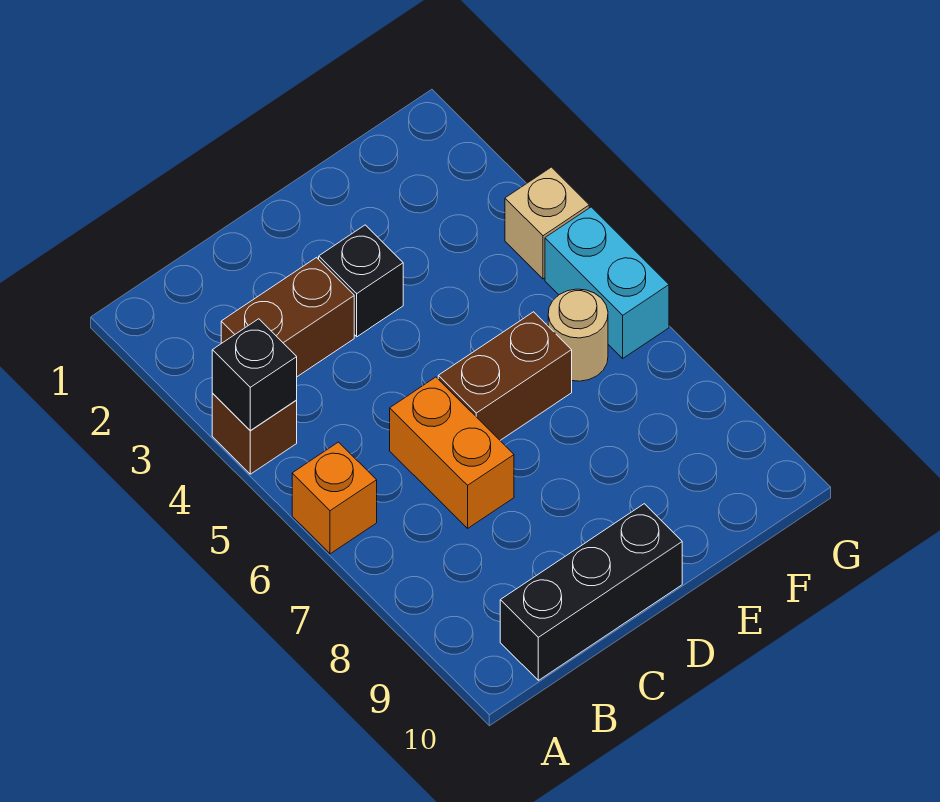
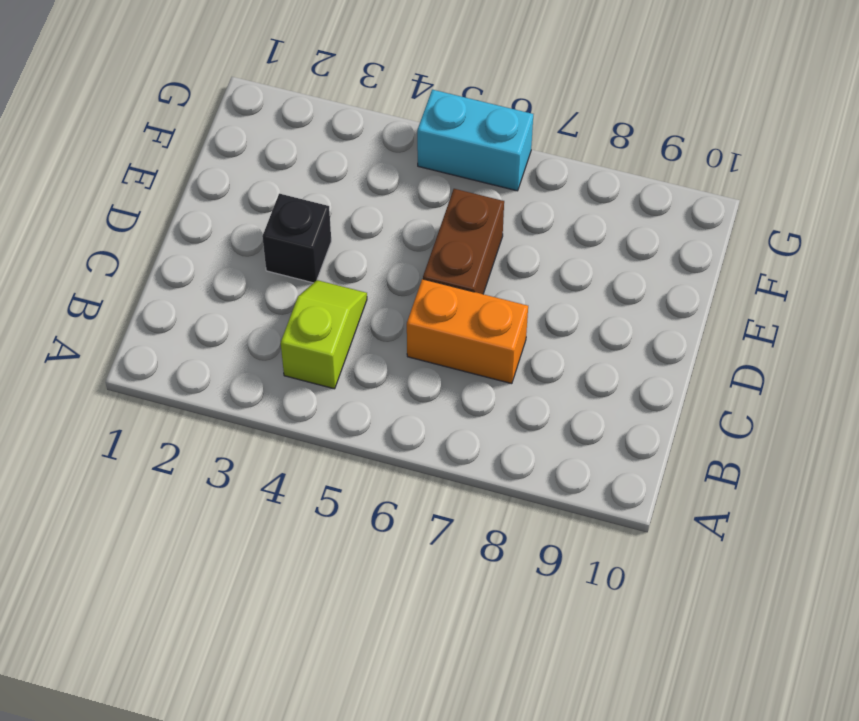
lime 1x2 slope [281,280,367,389] -> none
none -> brown 1x1 brick [212,394,297,474]
none -> orange 1x1 brick [292,442,377,554]

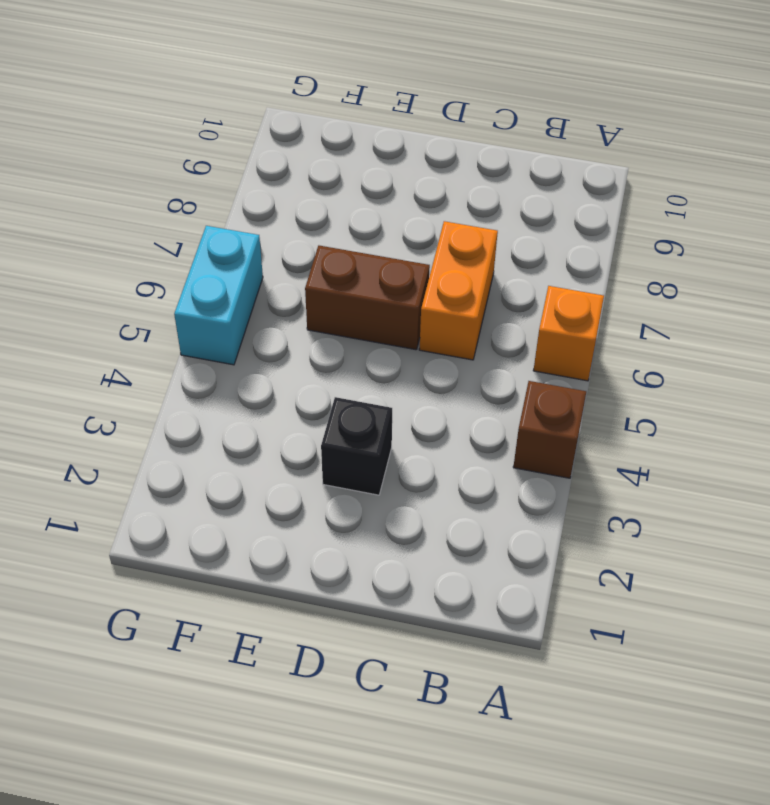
none -> brown 1x2 brick [221,258,354,377]
none -> black 1x3 brick [500,504,682,680]

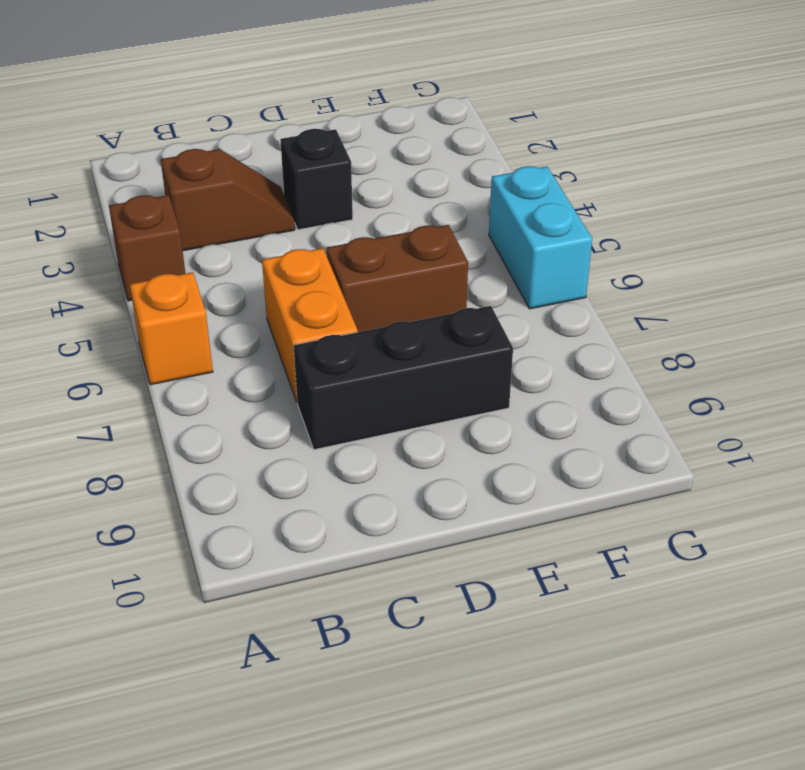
brown 1x2 slope [161,149,295,251] -> brown 1x2 brick [221,258,354,377]
black 1x3 brick [294,306,513,450] -> black 1x3 brick moved to [500,504,682,680]
none -> tan 1x1 round brick [548,289,608,381]
none -> tan 1x1 brick [505,167,589,279]

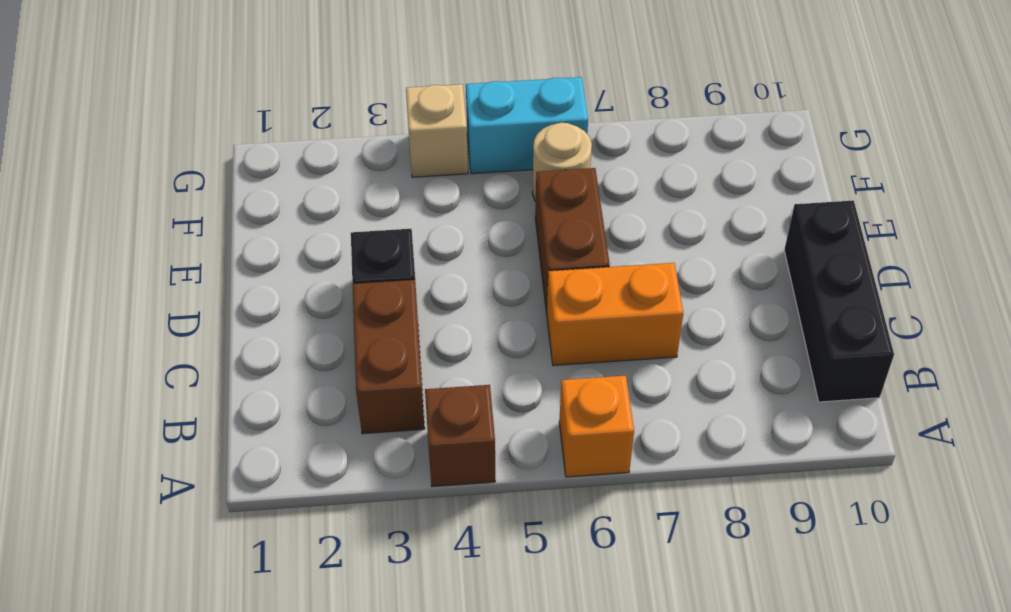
none -> black 1x1 brick [212,319,297,430]

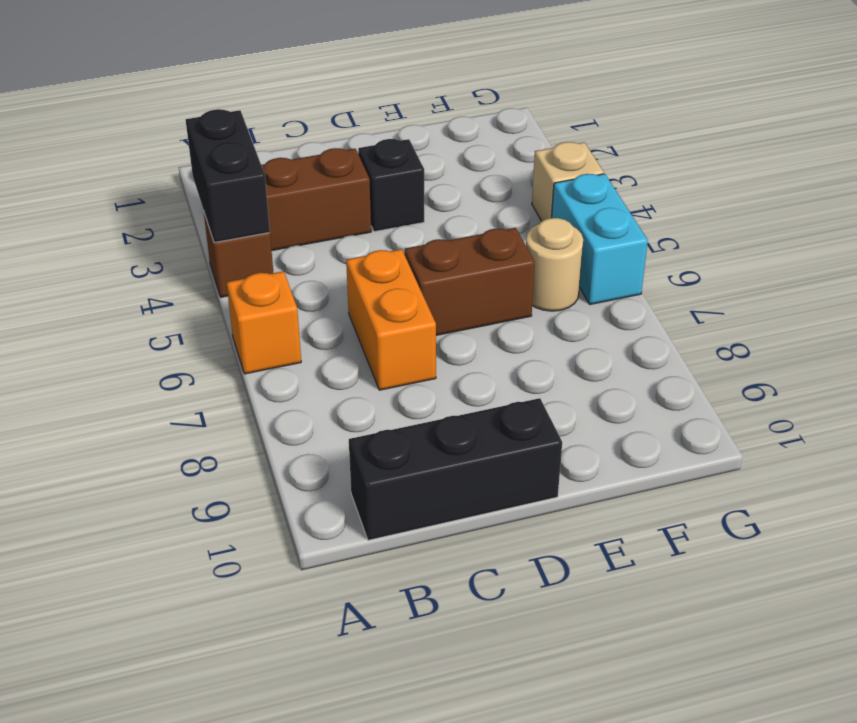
black 1x2 brick [186,109,270,243] -> black 1x1 brick [212,319,297,430]

